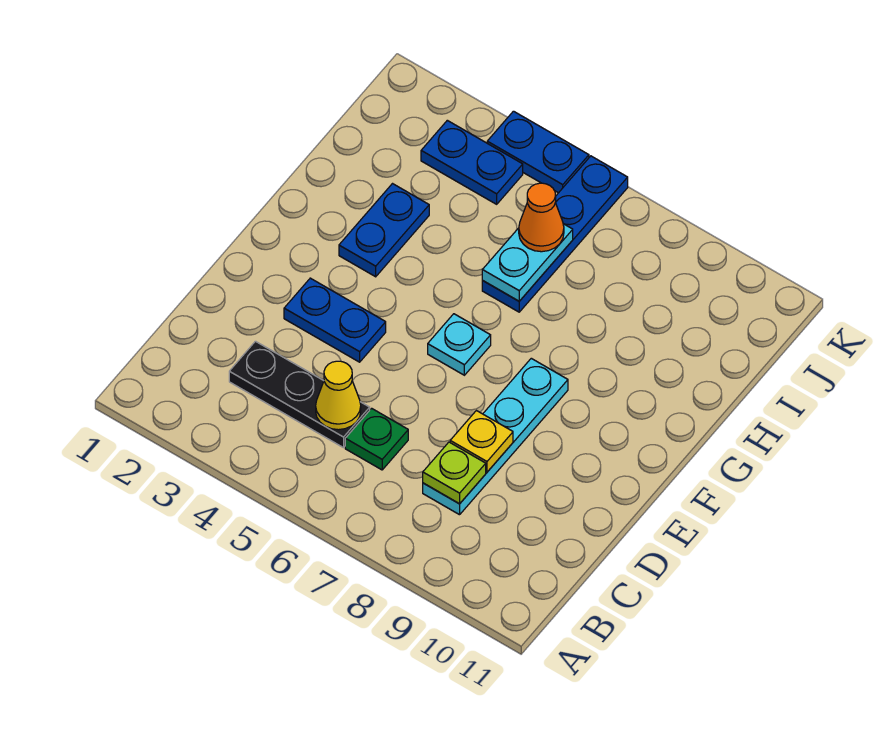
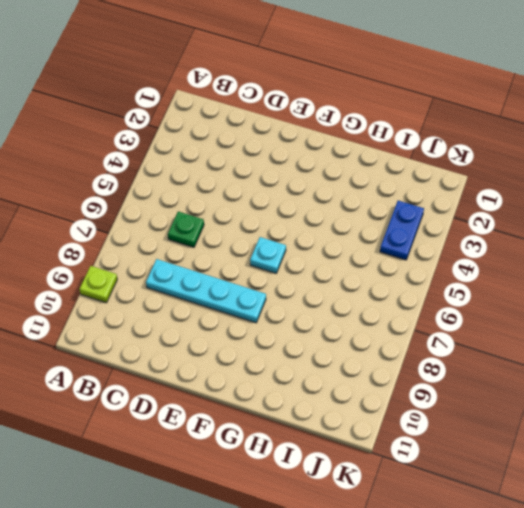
lime 1x1 plate [79,266,117,303] -> lime 1x1 plate moved to [423,442,486,504]
none -> black 1x3 plate [229,341,370,448]
none -> blue 1x2 plate [284,278,386,362]
none -> blue 1x2 plate [339,184,429,277]

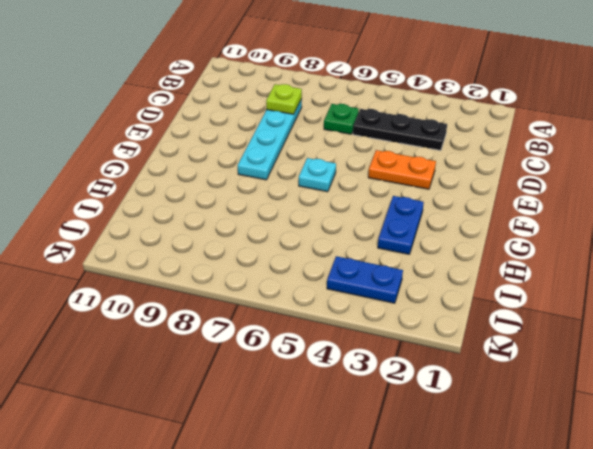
orange 1x2 plate [368,150,436,189] -> blue 1x2 plate [284,278,386,362]
none -> blue 1x4 plate [482,156,628,312]
none -> blue 1x2 plate [487,111,589,193]
none -> yellow 1x1 cone [316,361,361,430]

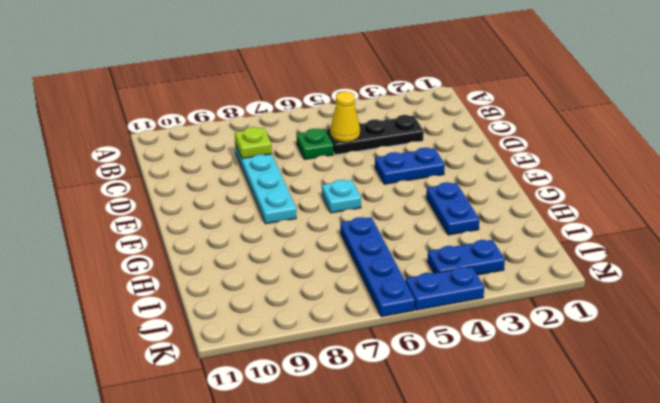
none -> yellow 1x1 plate [450,411,513,472]
none -> cyan 1x2 plate [482,224,573,301]
none -> orange 1x1 cone [519,183,564,252]

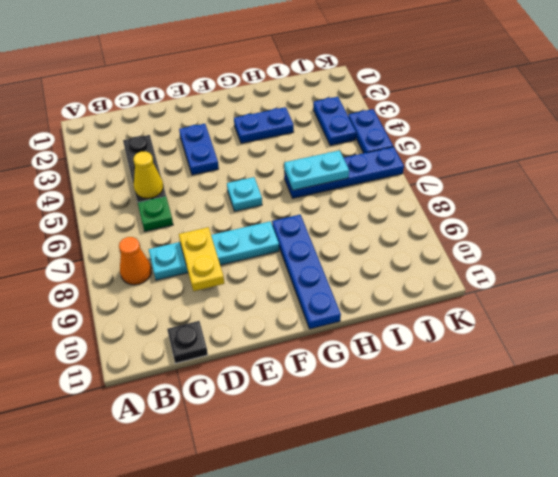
orange 1x1 cone [119,237,151,285] -> orange 1x1 cone moved to [519,183,564,252]
black 1x1 plate [167,321,208,363] -> none
yellow 1x2 plate [179,227,224,291] -> yellow 1x1 plate [450,411,513,472]
blue 1x4 plate [272,215,341,329] -> none
none -> lime 1x1 plate [423,442,486,504]

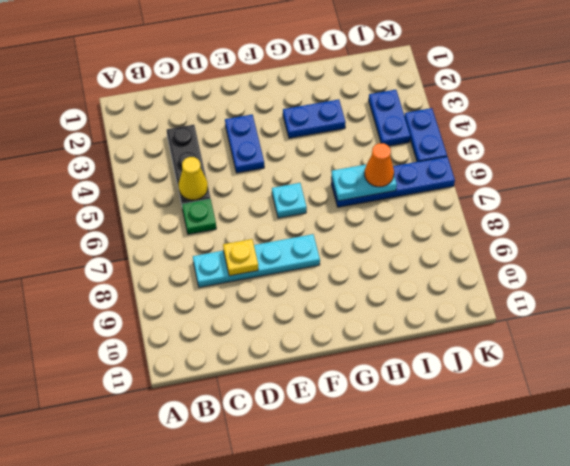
none -> lime 1x1 plate [423,442,486,504]

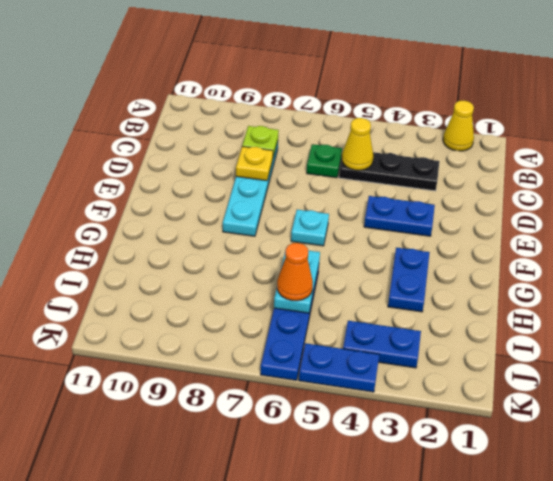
yellow 1x1 cone [443,101,474,151] -> none

